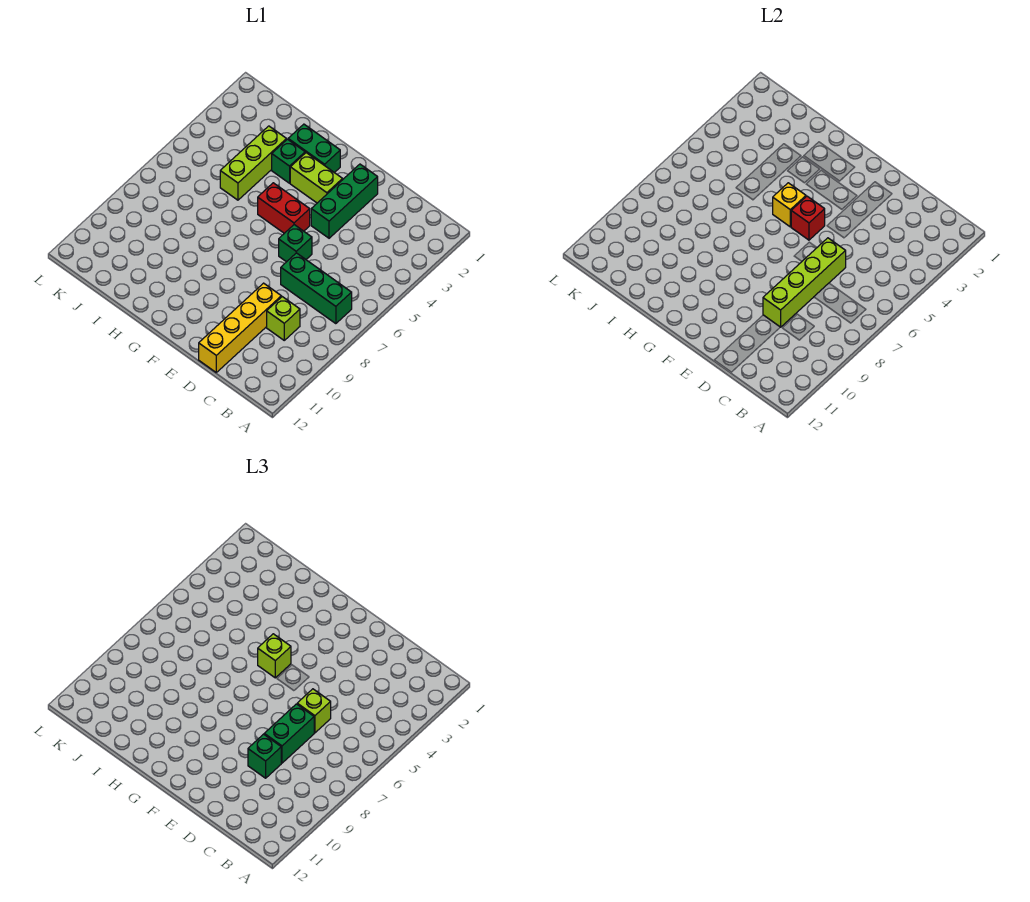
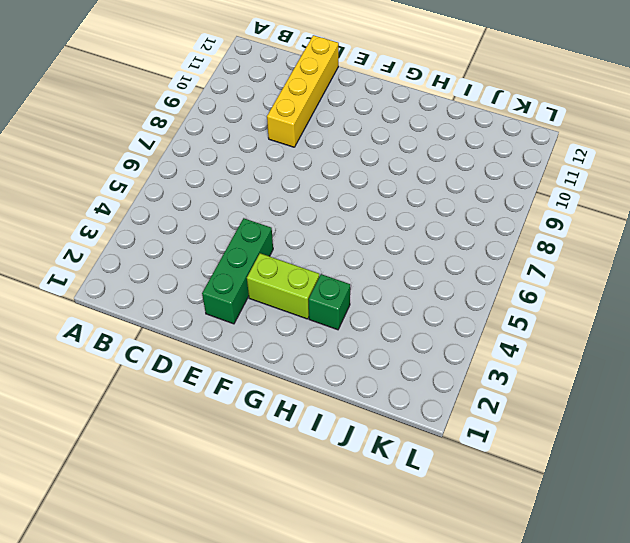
none -> green 1x3 brick [281,253,352,324]
none -> lime 1x1 brick [267,297,300,340]
none -> green 1x1 brick [279,225,312,262]

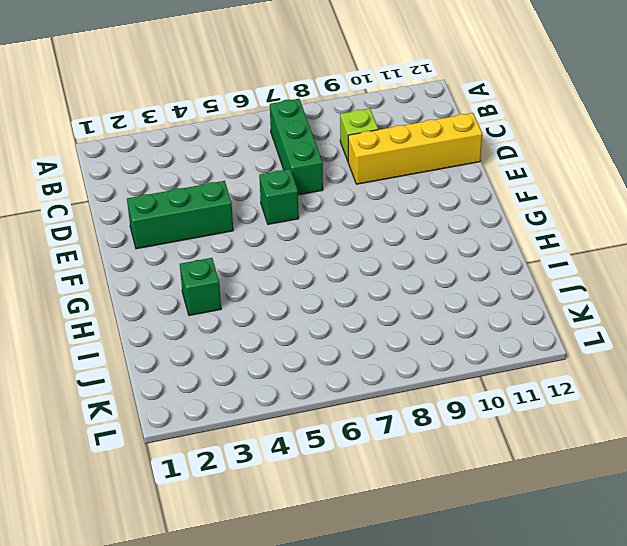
none -> lime 1x2 brick [290,153,343,203]
none -> red 1x2 brick [258,183,310,233]
none -> green 1x2 brick [288,124,340,173]

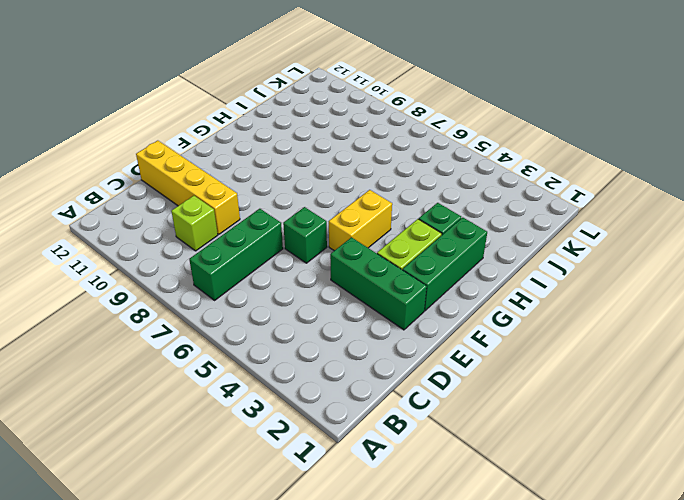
green 1x3 brick [403,218,487,311] -> green 1x2 brick [288,124,340,173]
yellow 1x2 brick [329,190,392,251] -> red 1x2 brick [258,183,310,233]
none -> lime 1x3 brick [220,126,287,200]
none -> lime 1x4 brick [763,238,846,327]
none -> red 1x1 brick [791,196,825,240]

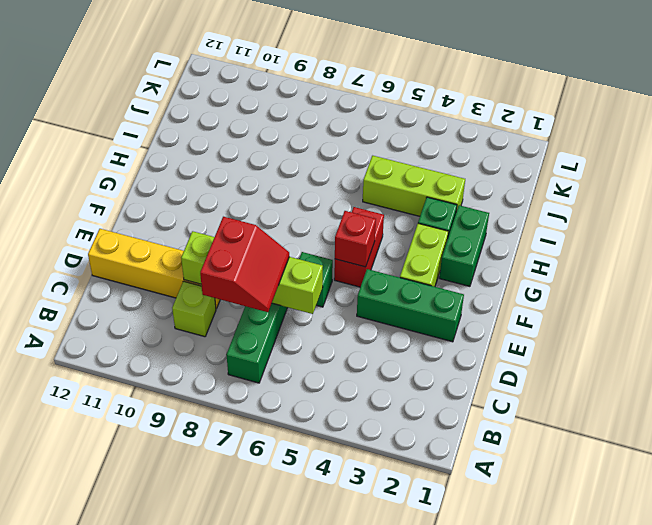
red 2x2 slope [200,217,289,312] -> green 1x2 brick [264,704,314,763]
none -> yellow 1x1 brick [773,183,806,227]
none -> lime 1x1 brick [297,689,331,733]
none -> green 1x1 brick [248,734,281,778]

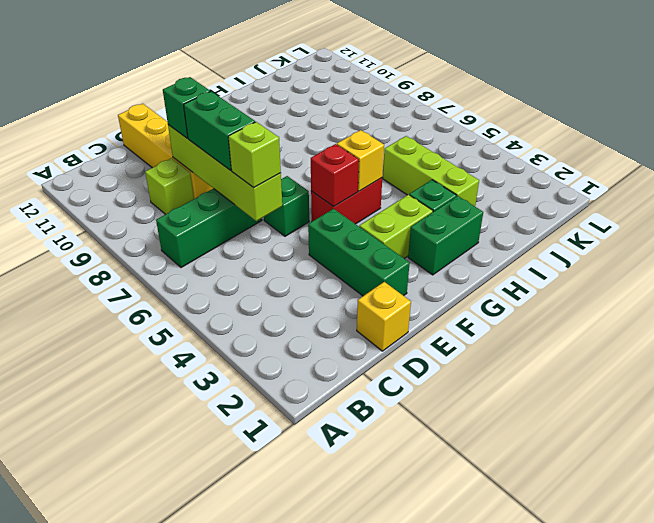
yellow 1x1 brick [357,282,411,351] -> none
none -> lime 1x1 brick [258,634,291,678]

